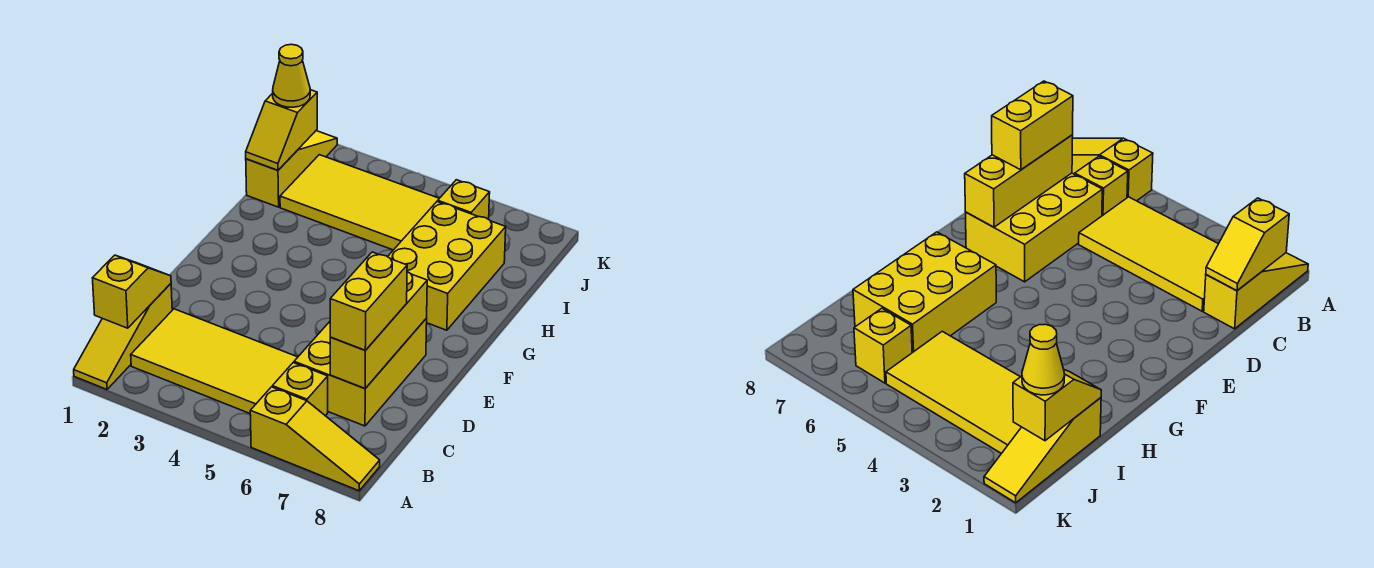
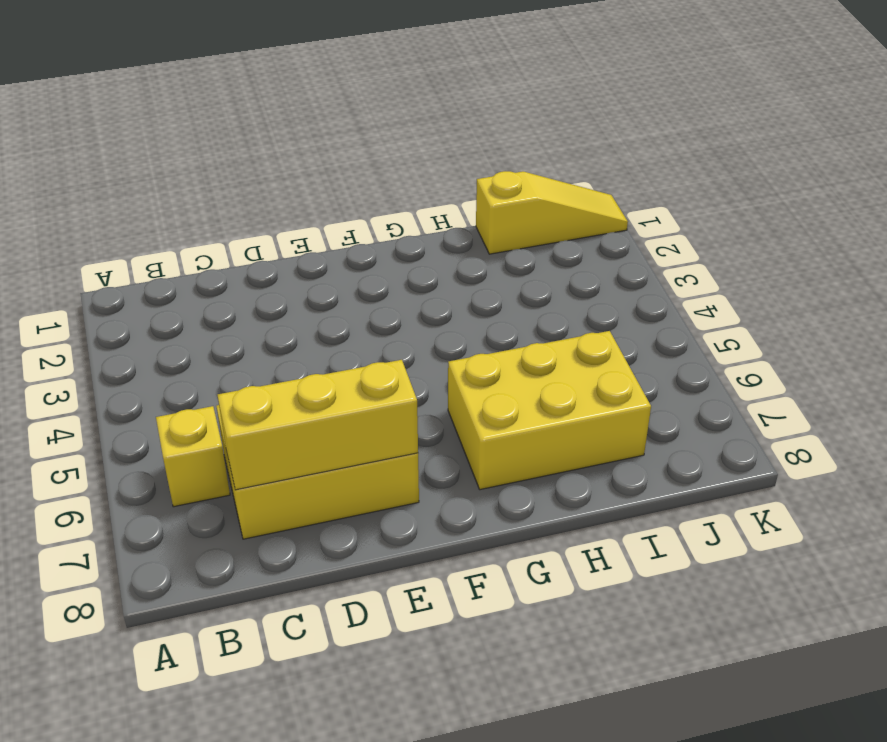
none -> yellow 1x3 slope [74,284,172,389]
none -> yellow 1x3 slope [250,387,380,491]
none -> yellow 2x4 tile [131,309,298,413]

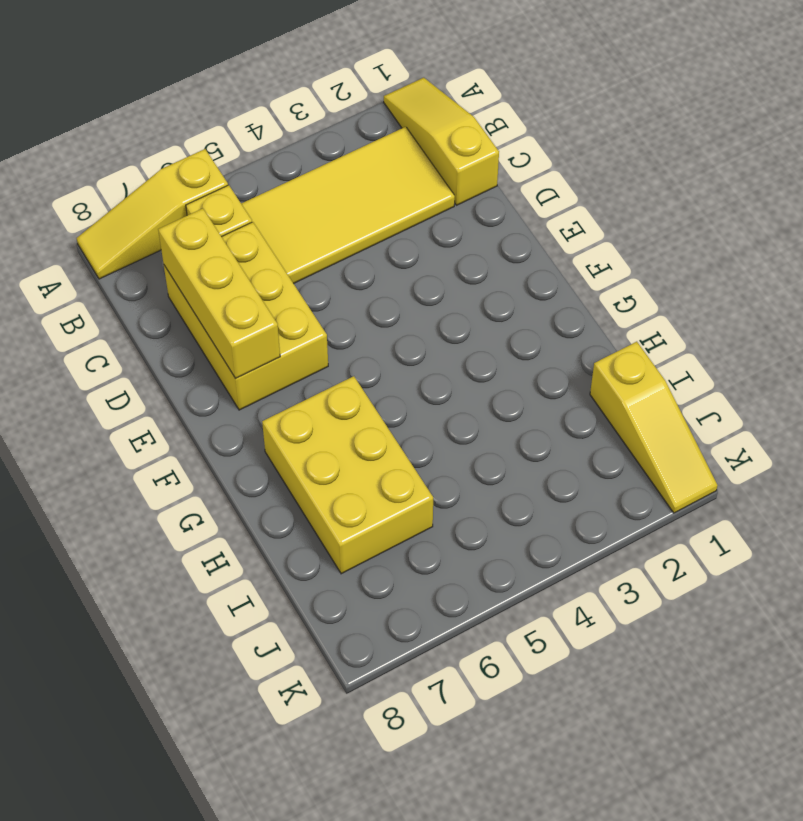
none -> yellow 2x4 tile [280,155,439,250]
none -> yellow 1x1 brick [438,180,490,219]
none -> yellow 1x2 slope [93,255,171,328]

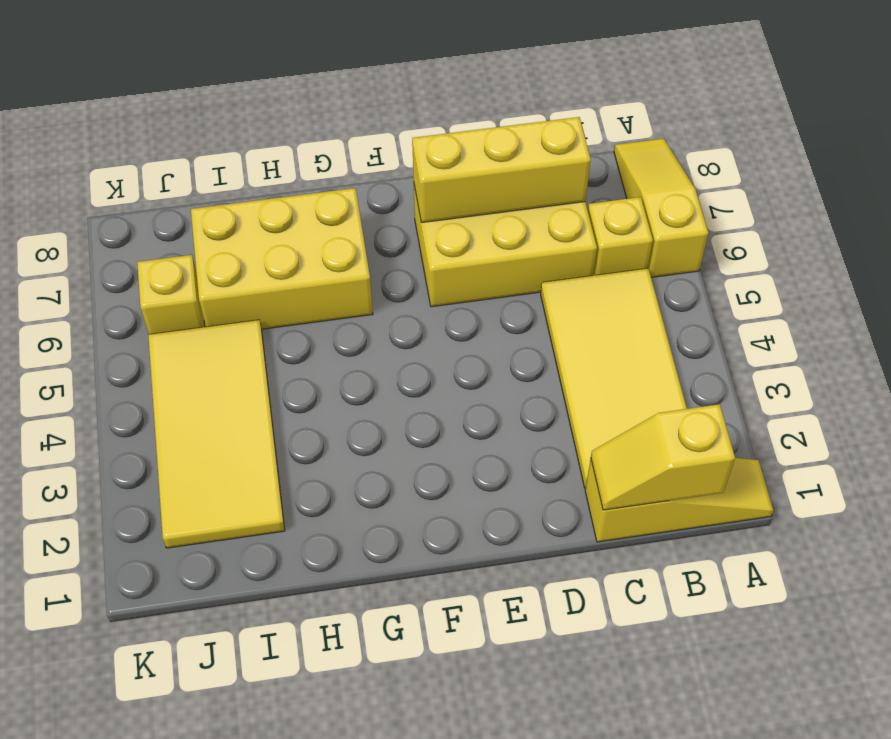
none -> yellow 1x3 slope [246,131,337,207]
none -> yellow 1x2 slope [246,90,317,170]
none -> yellow 1x2 brick [330,252,407,350]

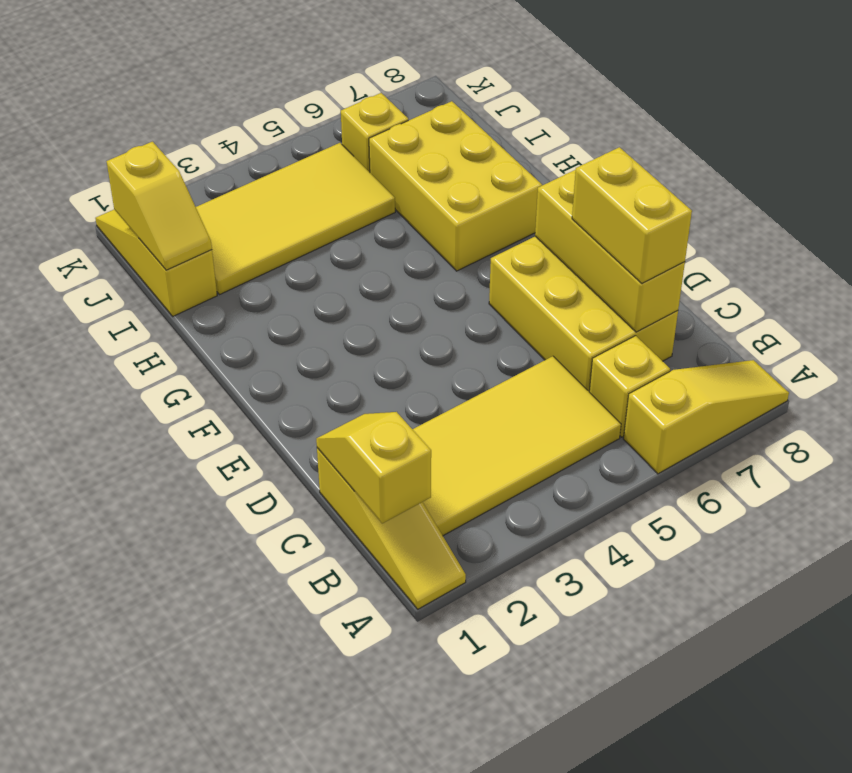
none -> yellow 1x1 cone [273,44,310,107]

